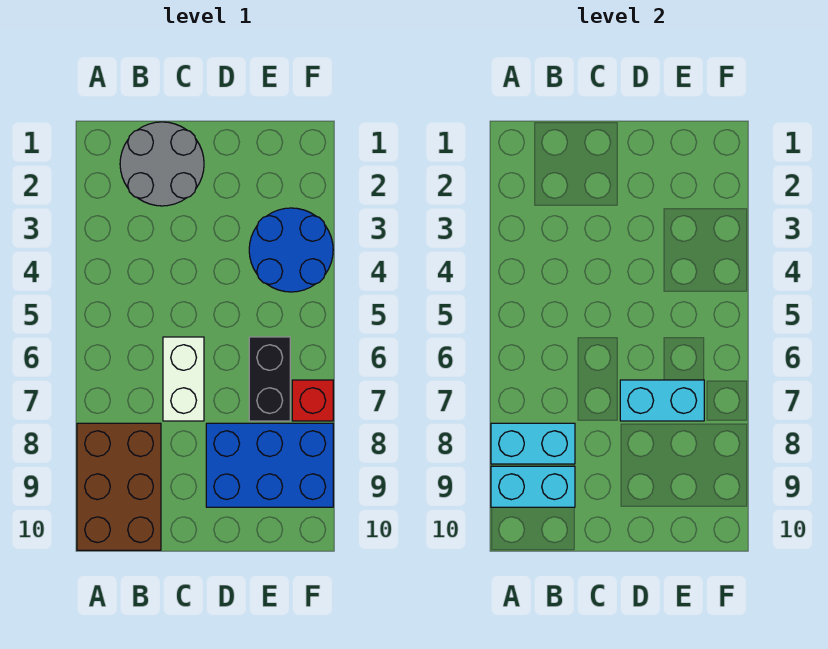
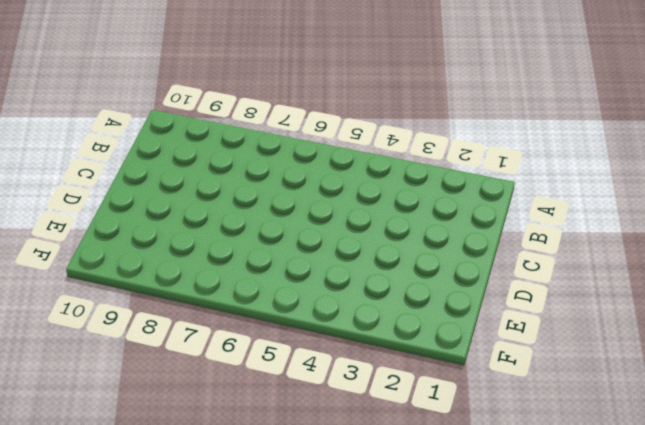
none -> brown 2x3 brick [77,423,161,550]
none -> grey 2x2 round brick [120,122,204,206]

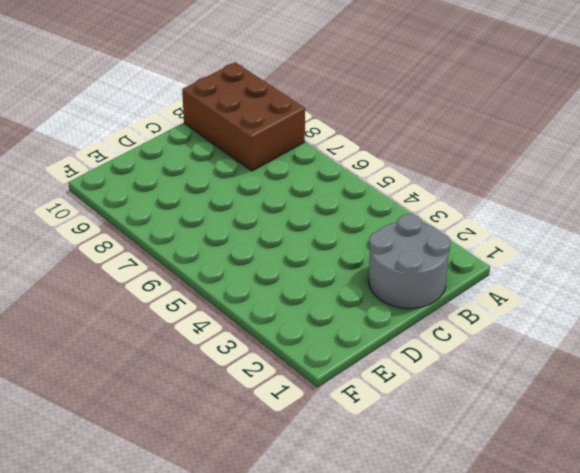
none -> white 1x2 brick [163,337,204,421]
none -> blue 2x3 brick [206,423,333,507]

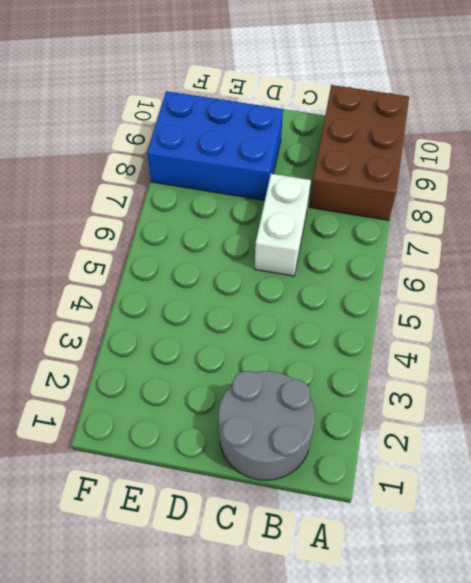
none -> blue 2x2 round brick [249,208,333,292]
none -> black 1x2 brick [249,337,290,421]

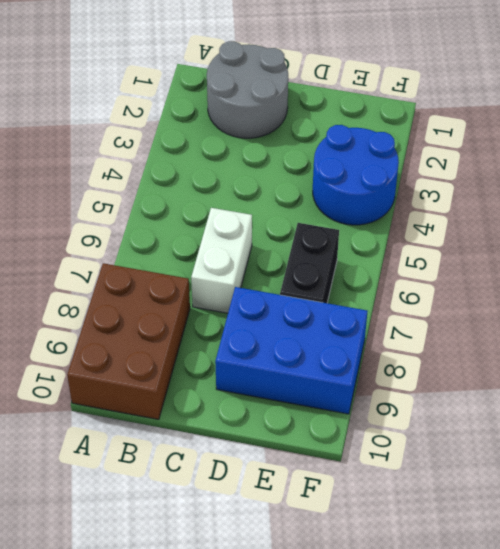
none -> red 1x1 brick [292,380,333,421]
none -> cyan 1x2 brick [491,423,575,464]

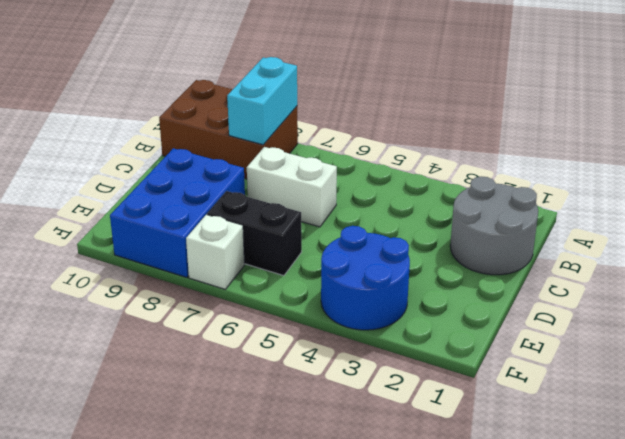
white 1x1 brick [186,215,245,289] -> red 1x1 brick [292,380,333,421]
none -> cyan 1x2 brick [491,466,575,507]
none -> cyan 1x2 brick [620,380,704,421]

